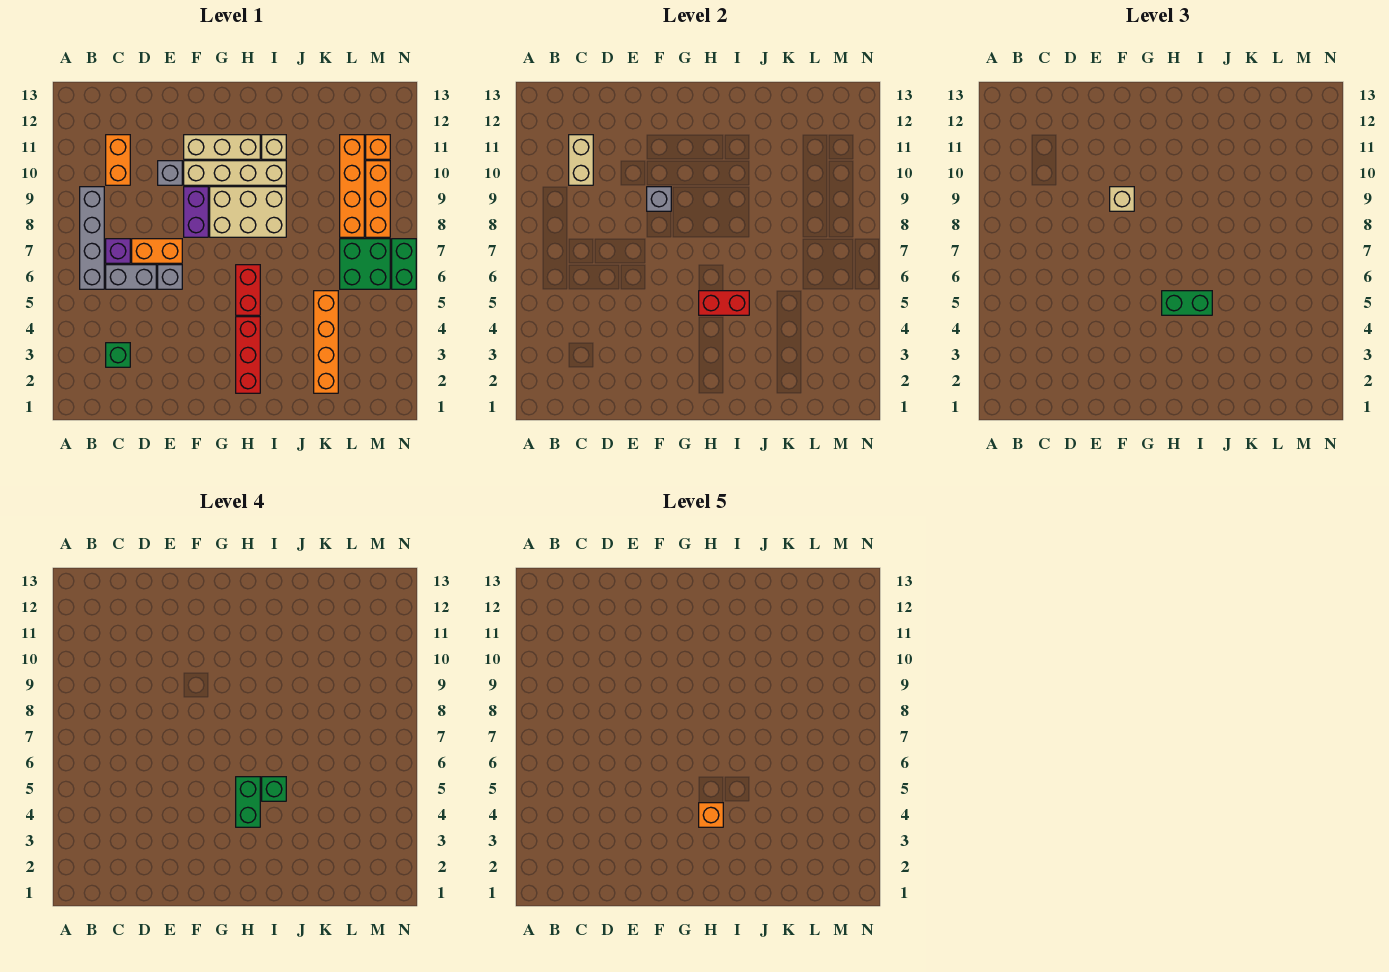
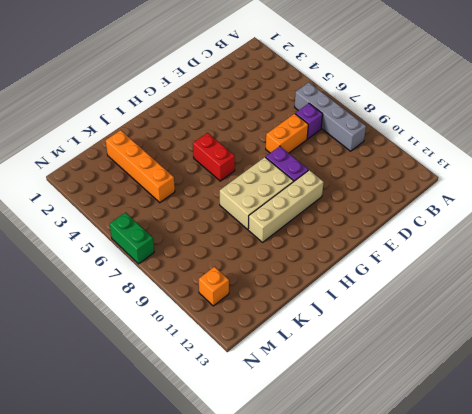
none -> green 1x1 brick [106,343,130,367]
none -> grey 1x2 brick [106,265,156,289]
none -> orange 1x2 brick [106,135,130,185]

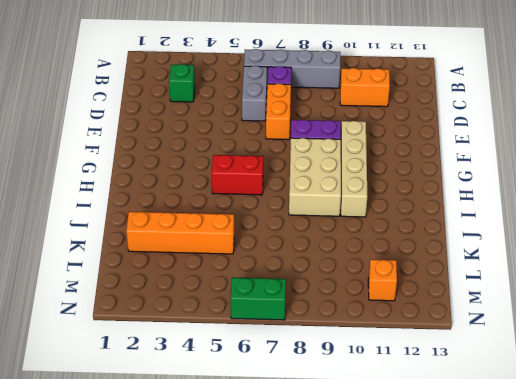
none -> grey 1x1 brick [158,265,182,289]
none -> grey 1x1 brick [158,161,182,185]
none -> tan 1x3 brick [184,135,260,159]

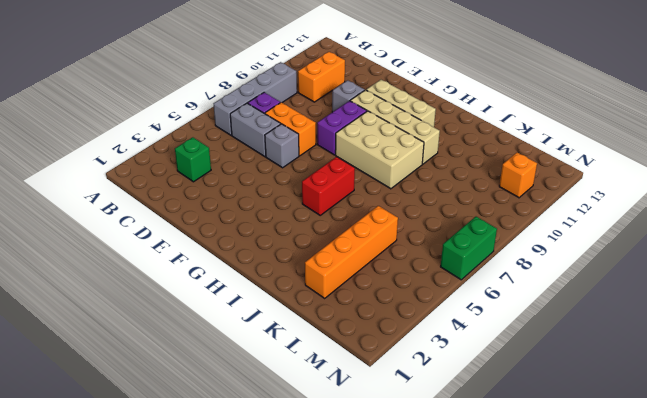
none -> red 1x3 brick [236,317,260,393]
none -> tan 1x1 brick [262,135,286,159]
none -> green 2x2 brick [340,239,390,289]

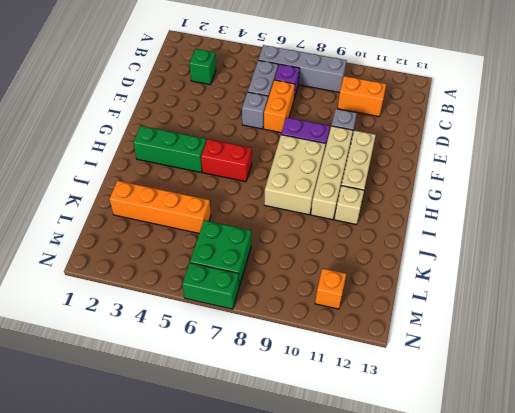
green 1x3 brick [133,126,206,172] -> red 1x3 brick [236,317,260,393]
none -> orange 1x4 brick [340,135,364,237]
none -> orange 1x3 brick [366,161,390,237]
none -> tan 1x2 brick [569,135,593,185]

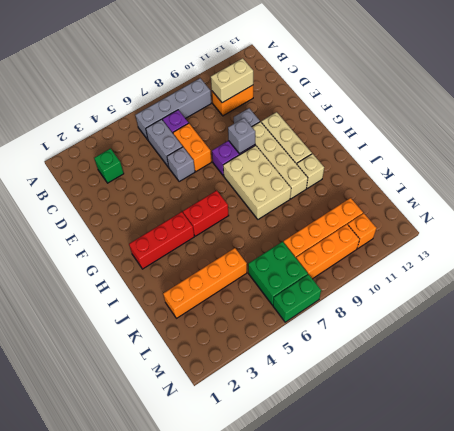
none -> red 1x2 brick [699,291,749,315]
none -> tan 1x1 brick [1110,187,1134,211]
none -> green 1x2 brick [1162,291,1212,315]

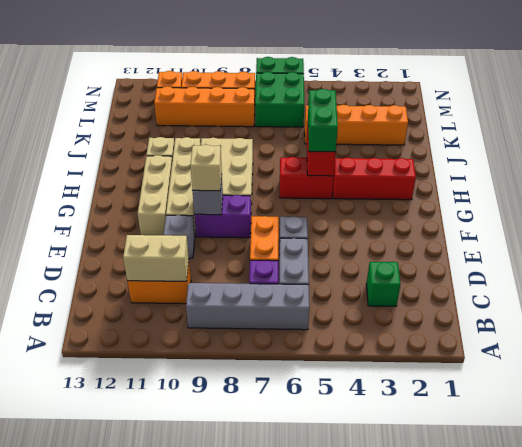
none -> green 1x2 brick [236,777,260,827]
none -> green 1x1 brick [262,777,286,801]
none -> orange 1x1 brick [699,803,723,827]

